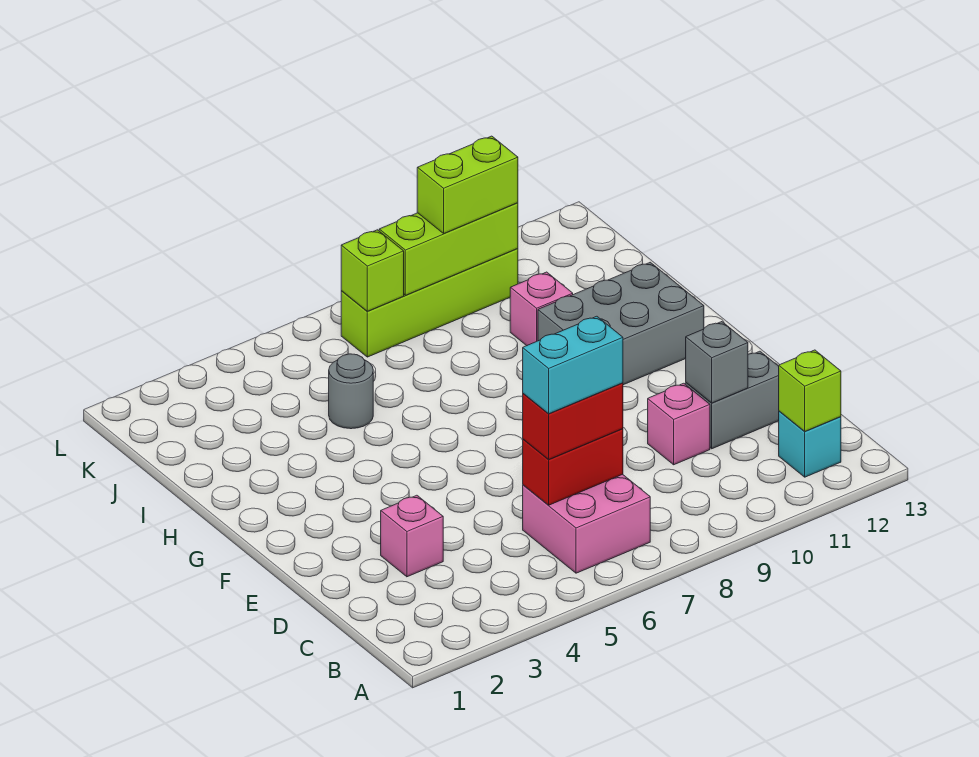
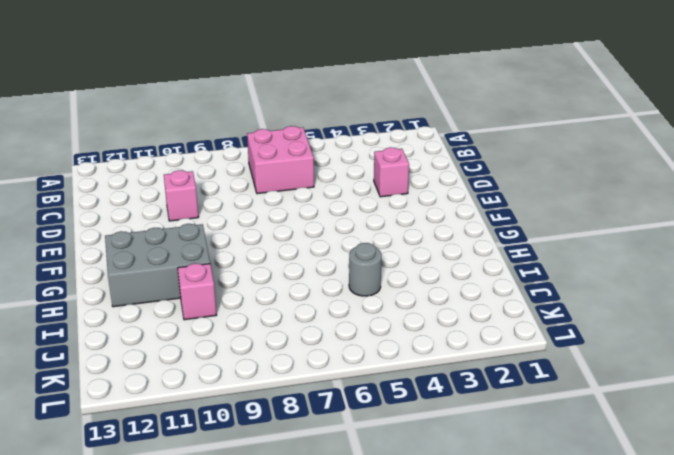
none -> cyan 1x1 brick [779,411,841,477]
none -> grey 1x2 brick [686,351,779,449]
none -> lime 1x4 brick [341,249,518,357]

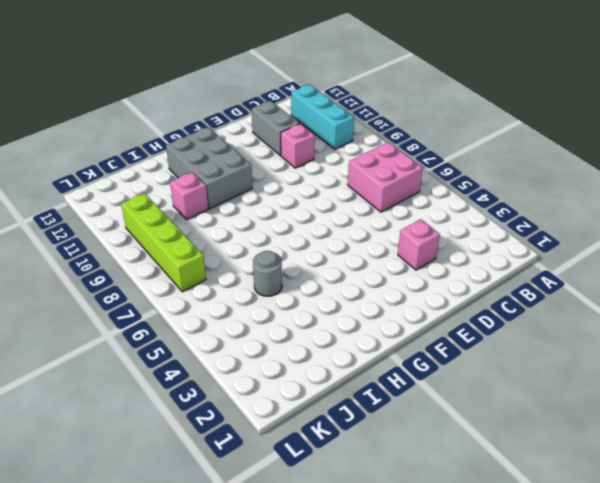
cyan 1x3 brick [291,84,354,149] -> cyan 1x1 brick [779,411,841,477]
none -> lime 1x1 brick [779,350,841,431]
none -> red 1x2 brick [523,429,623,505]
none -> grey 1x1 brick [686,322,748,403]

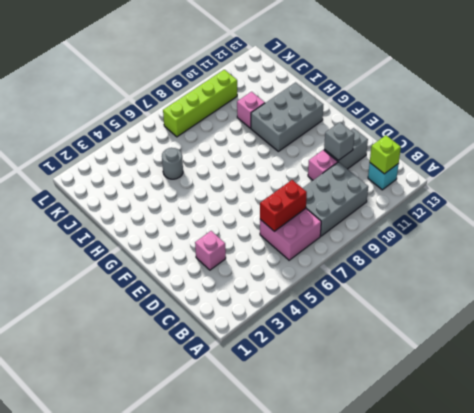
grey 2x3 brick [303,162,368,236] -> none
none -> lime 1x1 brick [341,230,404,311]
none -> lime 1x3 brick [379,203,518,295]
none -> red 1x2 brick [523,383,623,460]

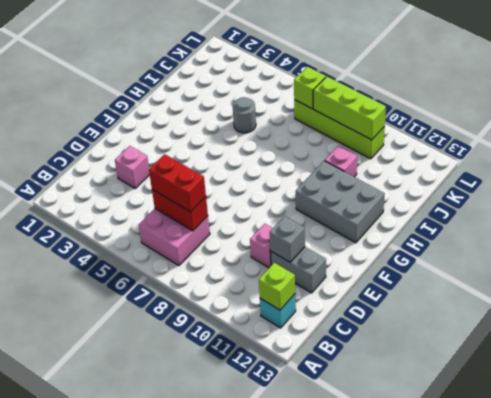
none -> lime 1x2 brick [417,136,518,233]
none -> cyan 1x2 brick [523,316,623,414]

